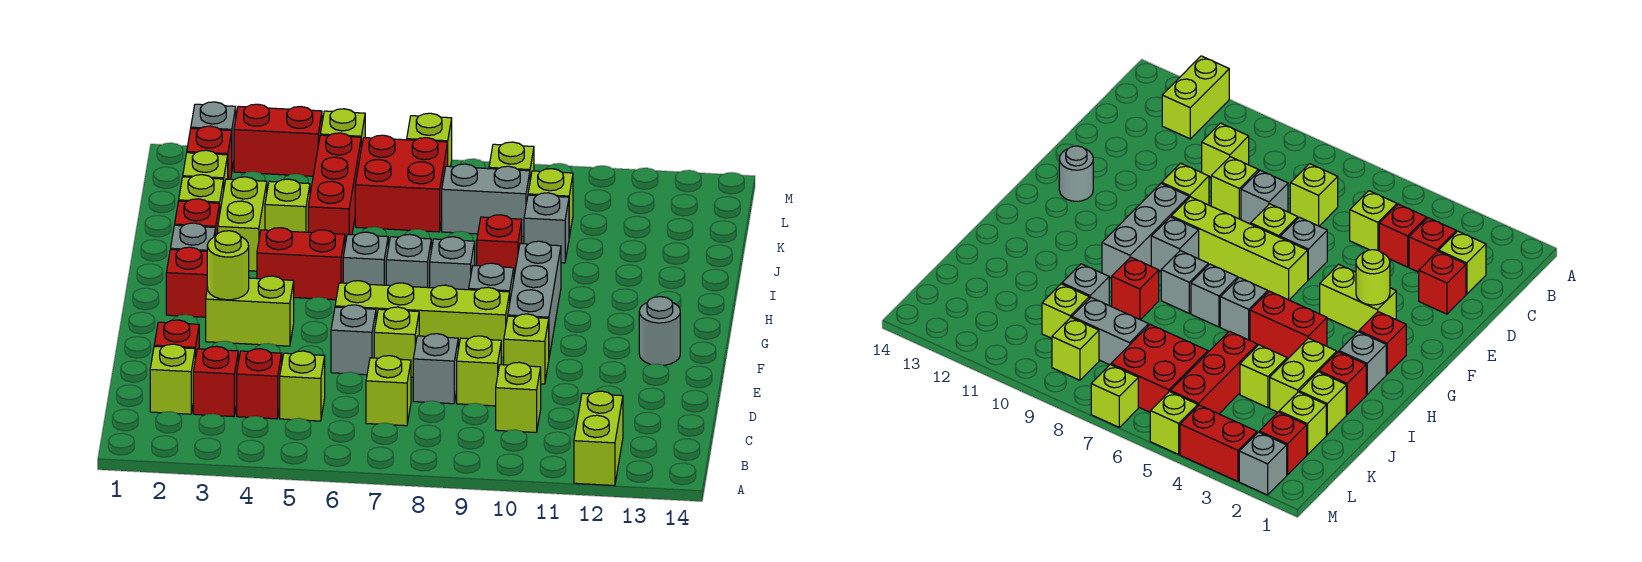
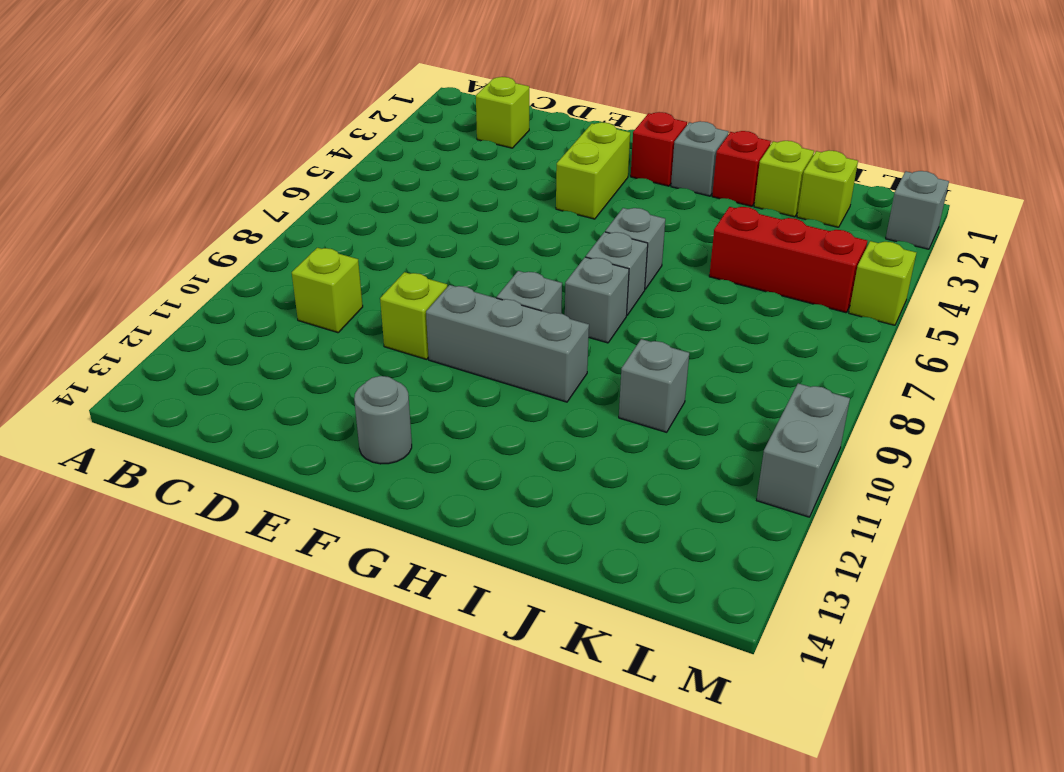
grey 1x2 brick [757,383,850,517] -> grey 1x2 brick moved to [442,164,530,236]
none -> lime 1x2 brick [574,391,623,486]
none -> red 1x1 brick [193,346,238,417]
none -> red 1x1 brick [237,349,282,419]
none -> lime 1x1 brick [280,351,325,421]

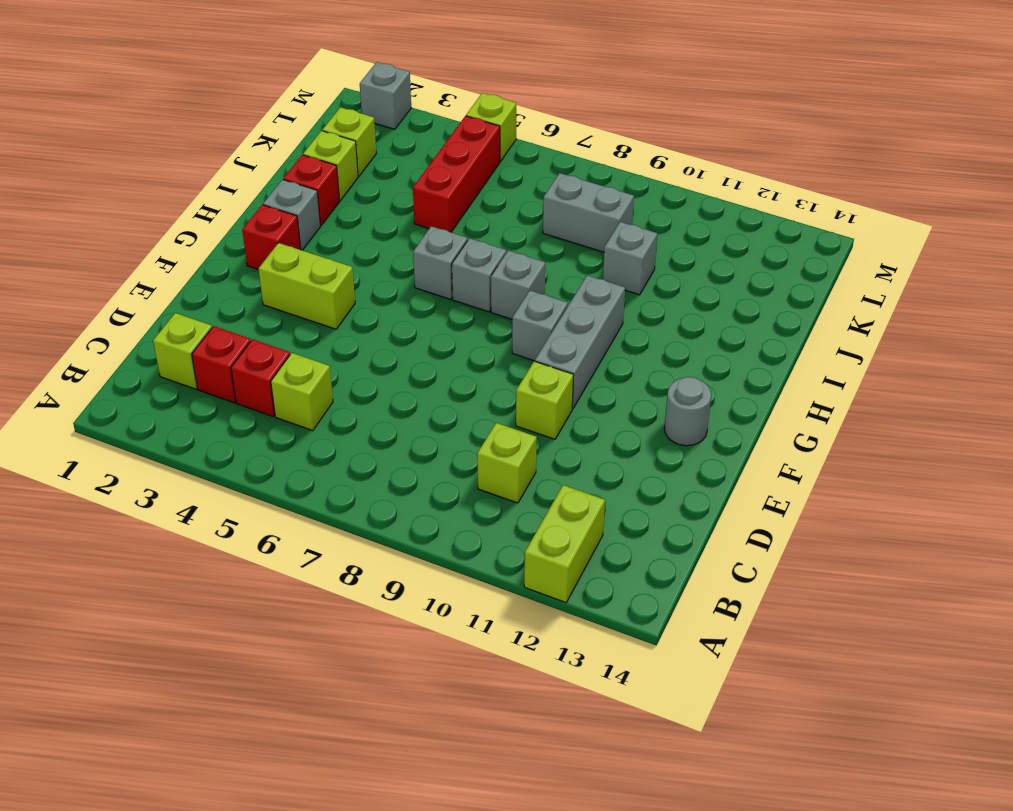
none -> lime 1x1 brick [366,356,411,426]
none -> red 1x1 brick [154,320,199,359]
none -> grey 1x1 brick [413,334,458,404]
none -> lime 1x1 brick [457,336,501,406]

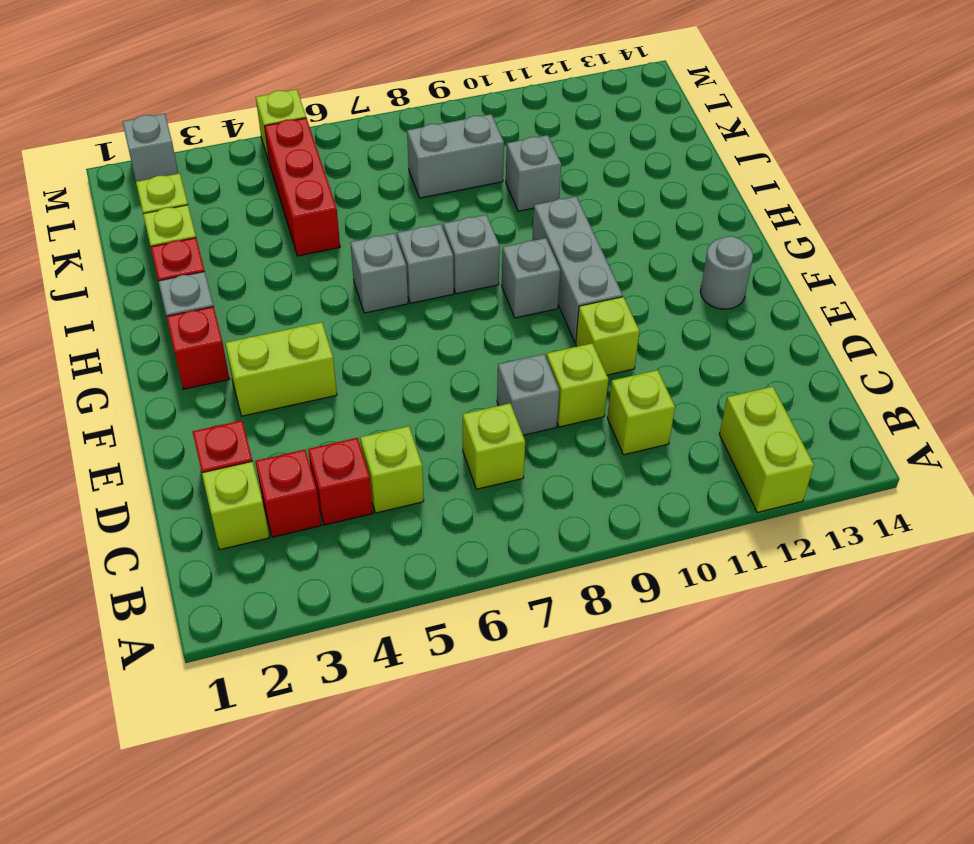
none -> grey 1x1 brick [331,305,376,375]
none -> lime 1x1 brick [374,307,419,377]
none -> lime 1x4 brick [335,281,510,357]
none -> red 1x2 brick [257,228,345,300]

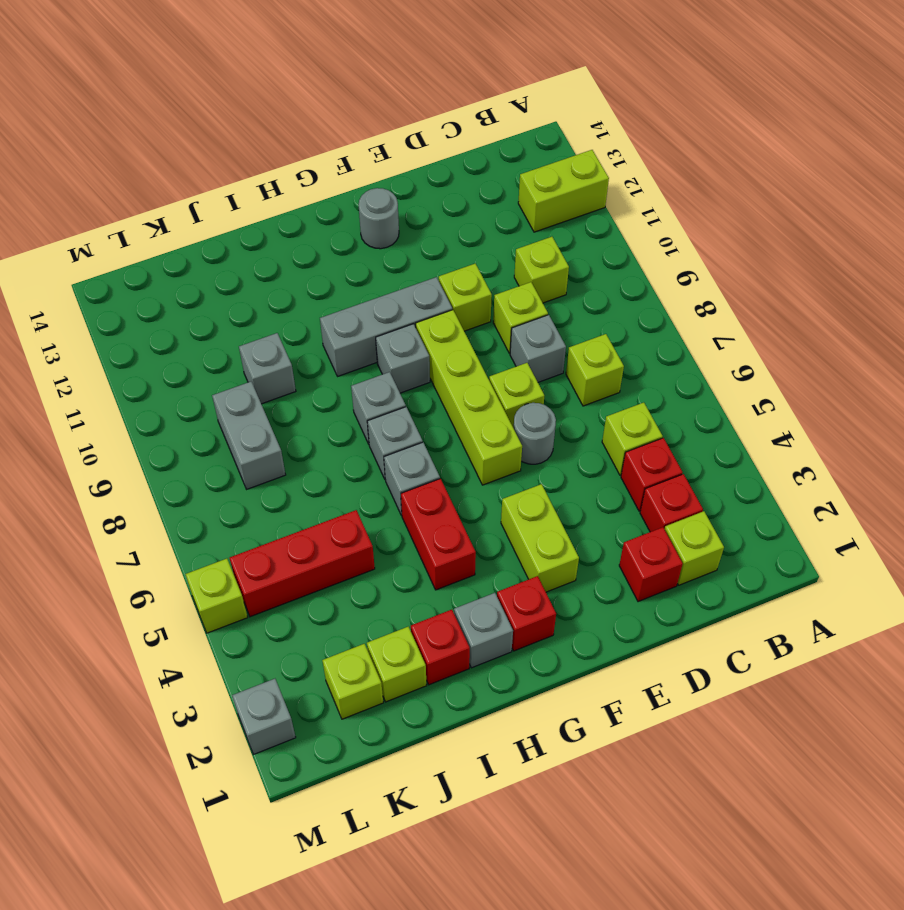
grey 1x1 round brick [514,403,556,464] -> grey 1x1 brick [331,305,376,375]
none -> lime 1x2 brick [218,177,267,271]
none -> red 1x1 brick [477,215,522,275]
none -> lime 1x1 brick [265,179,310,232]
none -> red 2x2 brick [355,135,448,232]

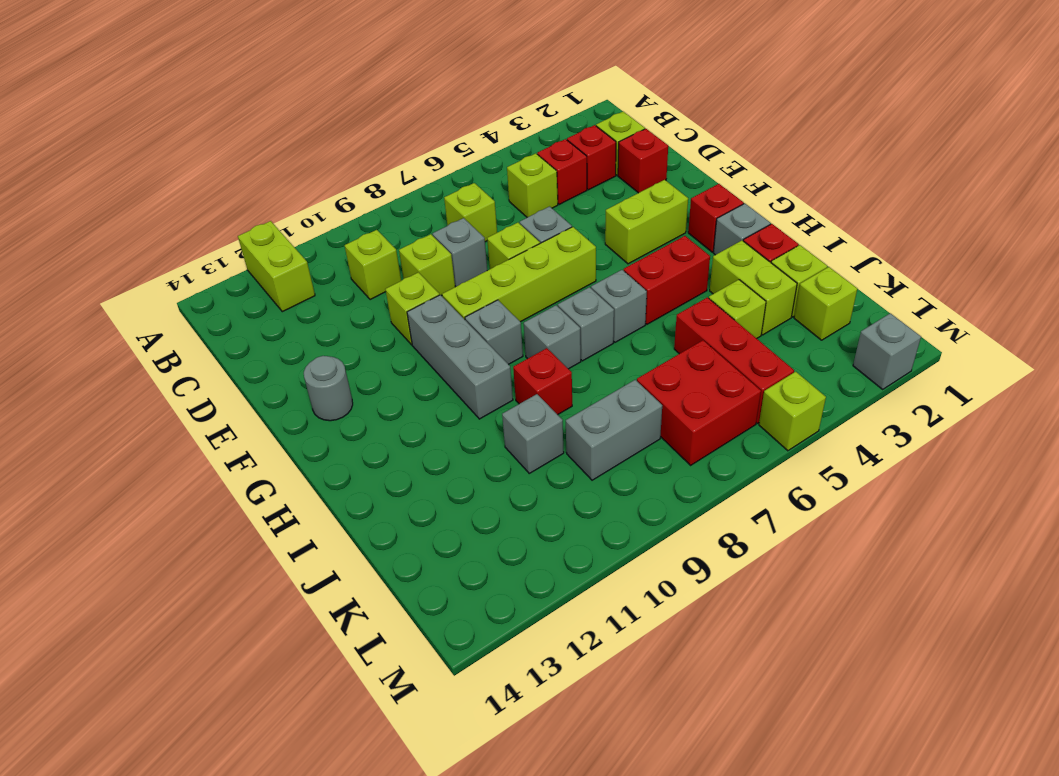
none -> lime 1x1 brick [528,169,573,237]
none -> red 1x1 brick [187,126,232,179]
none -> lime 1x1 brick [489,142,534,180]
none -> red 1x2 brick [234,104,322,176]

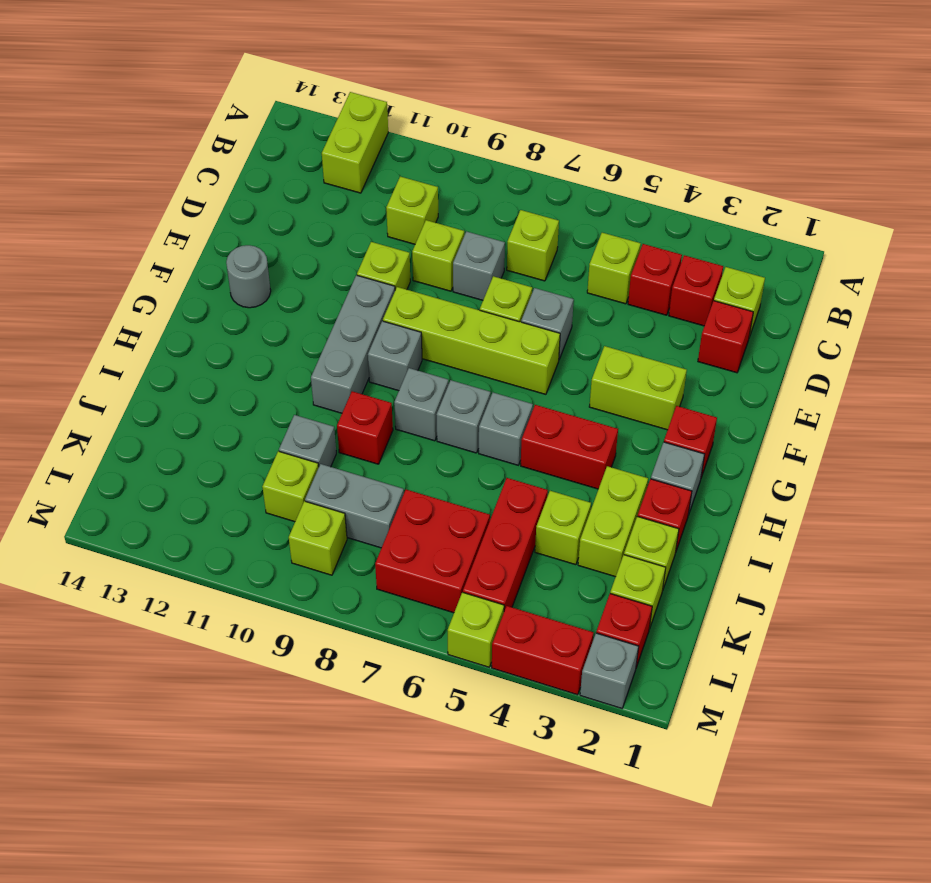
none -> lime 1x1 brick [407,113,452,167]
none -> lime 1x1 round brick [207,231,249,300]

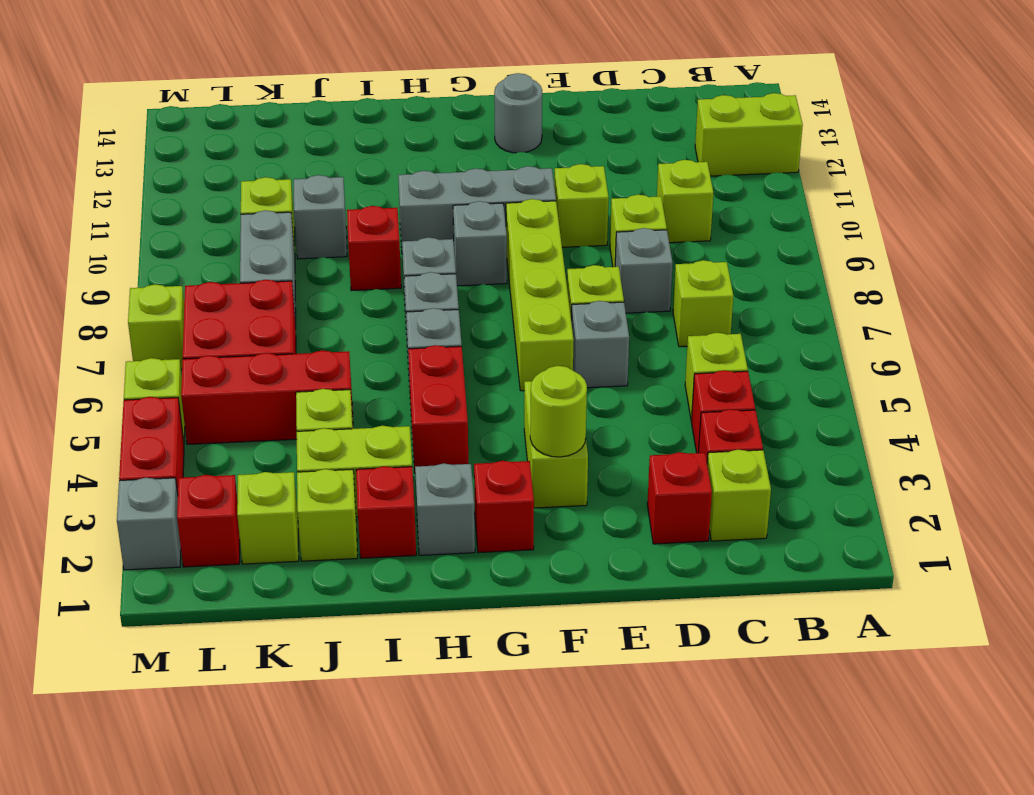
none -> lime 1x1 brick [489,142,534,180]

